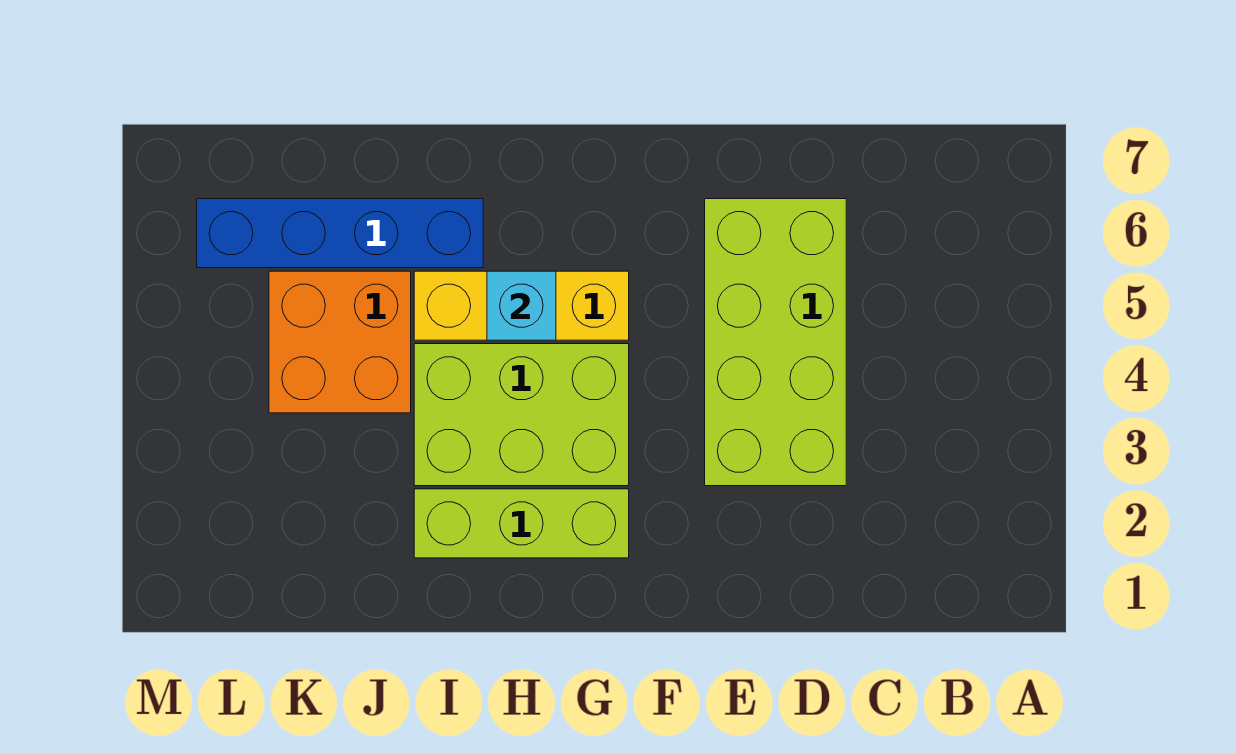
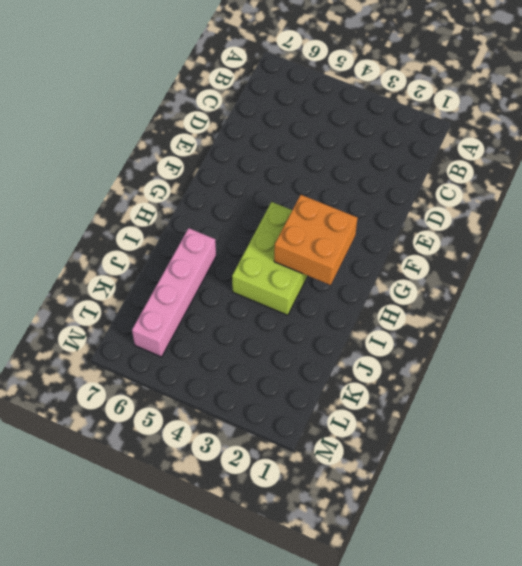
orange 2x2 brick [274,195,358,285] -> orange 2x2 brick moved to [269,271,411,413]
pink 1x4 brick [132,228,216,357] -> blue 1x4 brick [197,199,483,268]
none -> lime 2x4 brick [705,199,846,486]
none -> lime 1x3 brick [414,489,629,558]

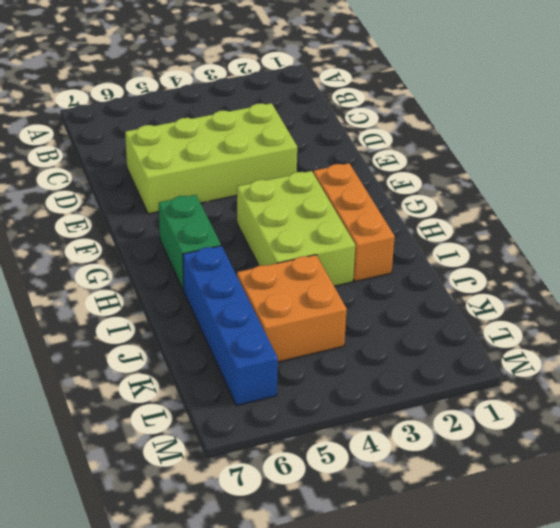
orange 1x3 brick [313,163,395,282] -> lime 1x3 brick [414,489,629,558]
green 1x2 brick [159,195,221,290] -> none
none -> yellow 1x3 brick [414,271,629,340]
none -> cyan 1x1 brick [487,271,556,340]

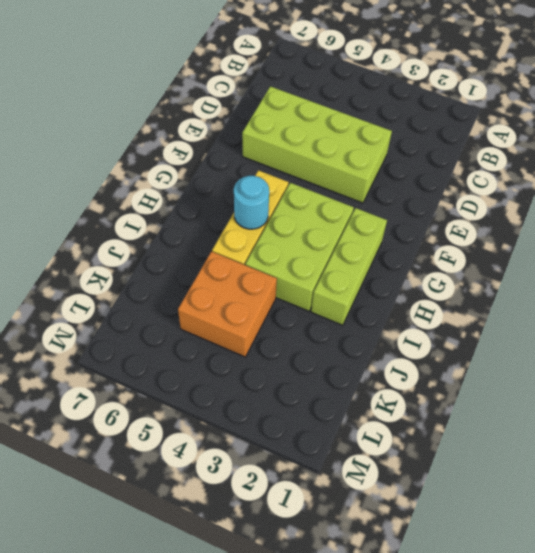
cyan 1x1 round brick [234,176,269,229] -> cyan 1x1 brick [487,271,556,340]
none -> blue 1x4 brick [197,199,483,268]

